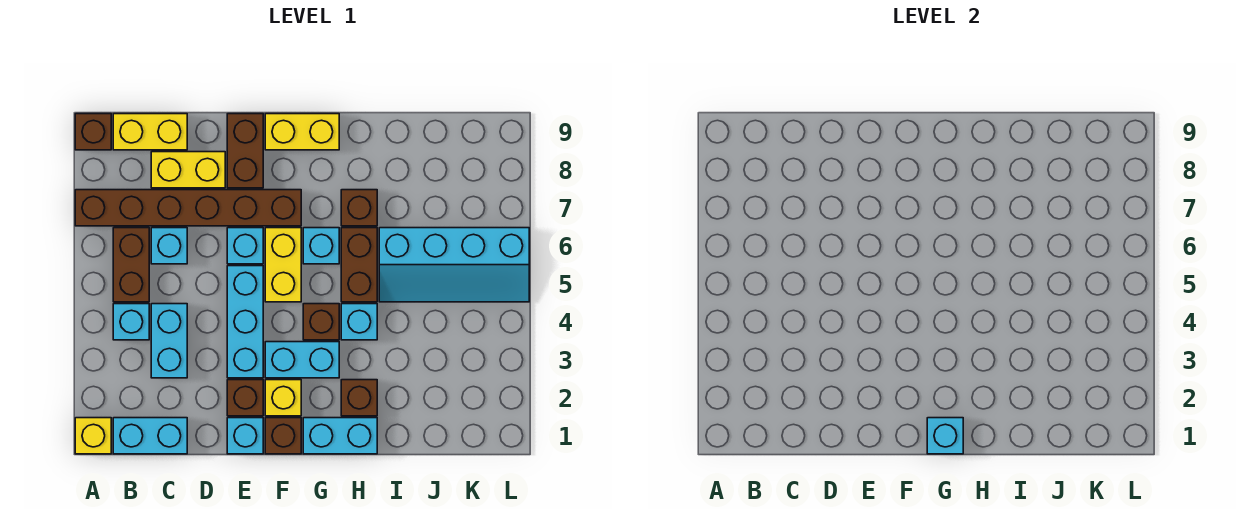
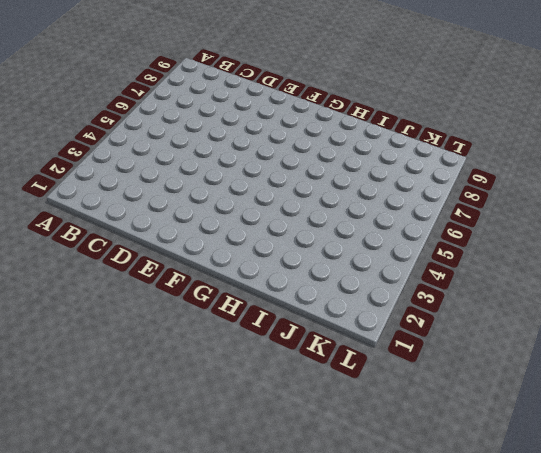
none -> yellow 1x1 brick [75,418,111,454]
none -> brown 1x6 brick [75,190,301,226]
none -> brown 1x1 brick [75,114,111,150]

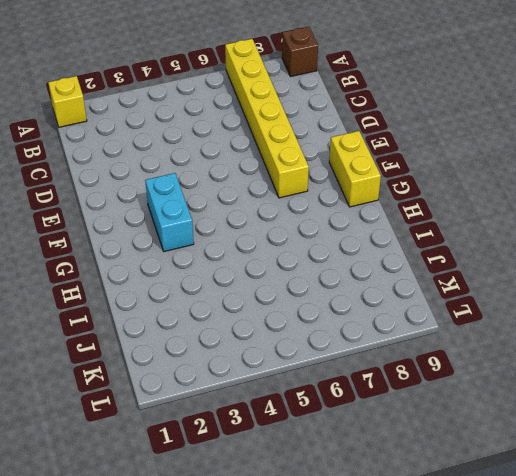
yellow 1x6 brick [225,39,309,198] -> brown 1x6 brick [75,190,301,226]
none -> cyan 1x2 brick [113,418,187,454]
none -> cyan 1x1 brick [113,304,149,340]
none -> brown 1x2 brick [113,228,149,302]

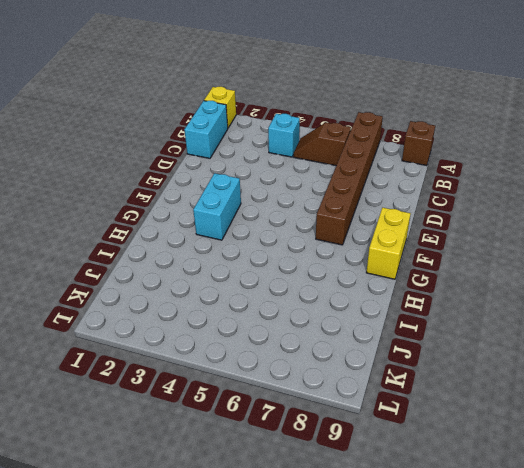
brown 1x2 slope [294,123,351,166] -> brown 1x2 brick [113,228,149,302]
none -> yellow 1x2 brick [113,114,187,150]
none -> cyan 1x2 brick [151,304,187,378]
none -> cyan 1x1 brick [151,228,187,264]

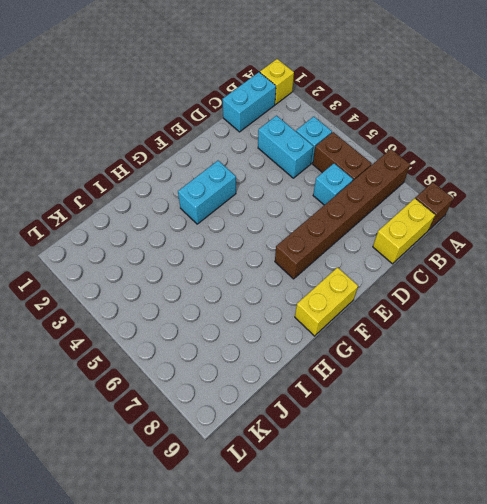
none -> yellow 1x2 brick [151,152,225,188]
none -> cyan 1x1 brick [227,418,263,454]
none -> brown 1x1 brick [227,380,263,416]

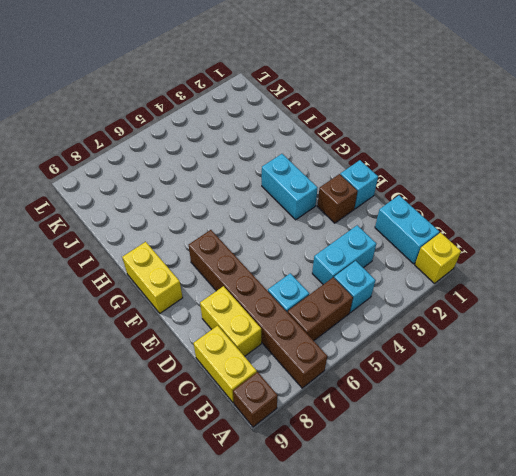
none -> cyan 1x3 brick [227,266,263,378]
none -> cyan 1x1 brick [227,228,263,264]
none -> brown 1x2 brick [227,114,263,188]

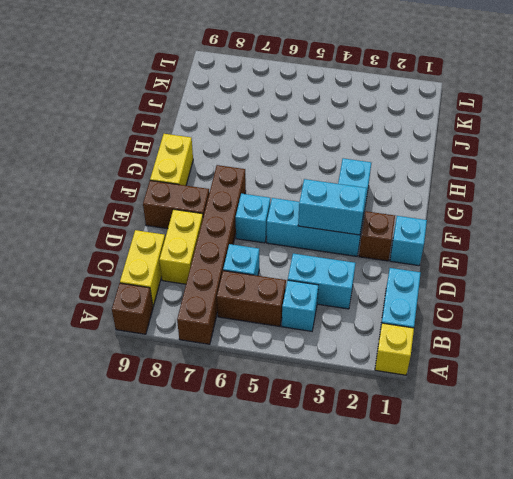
cyan 1x2 brick [298,179,367,235] -> cyan 1x2 brick turned to [303,418,377,454]
none -> brown 1x1 brick [265,418,301,454]
none -> yellow 1x1 brick [265,380,301,416]
none -> yellow 1x2 brick [265,228,301,302]

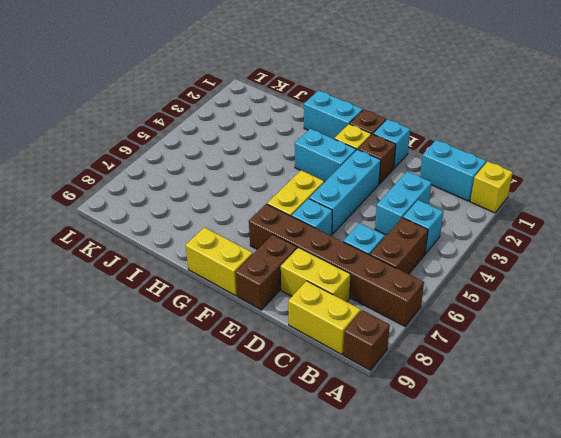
none -> brown 1x1 brick [303,304,339,340]
none -> cyan 1x1 brick [303,228,339,264]
none -> brown 1x1 brick [341,380,377,416]

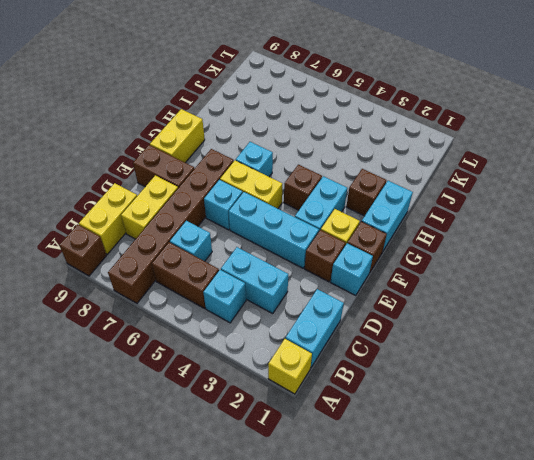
none -> cyan 1x1 brick [341,304,377,340]
none -> brown 1x2 brick [341,228,377,302]
none -> brown 1x1 brick [341,190,377,226]

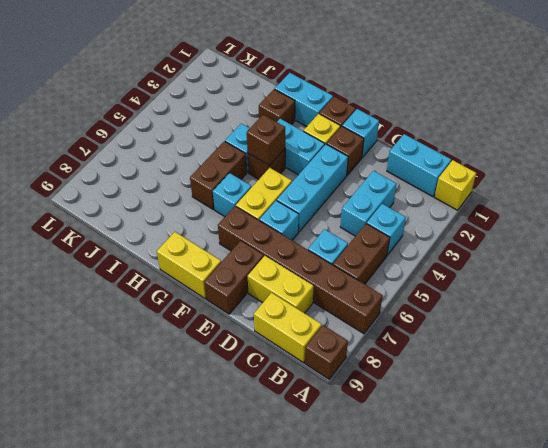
brown 1x1 brick [247,115,285,166] -> brown 1x1 brick moved to [341,190,377,226]
none -> cyan 2x4 slope [379,228,529,302]
none -> cyan 1x1 brick [927,418,963,454]

